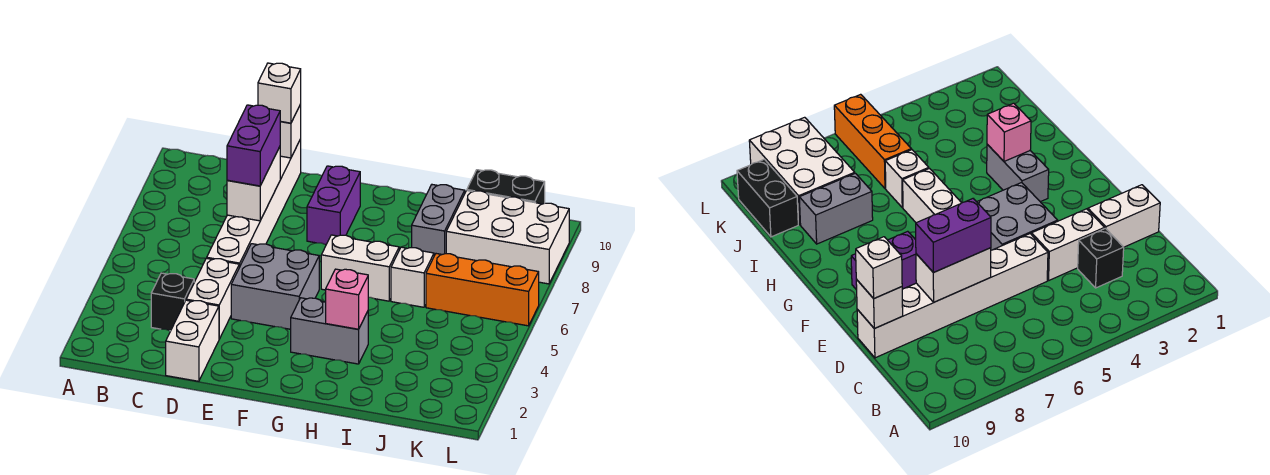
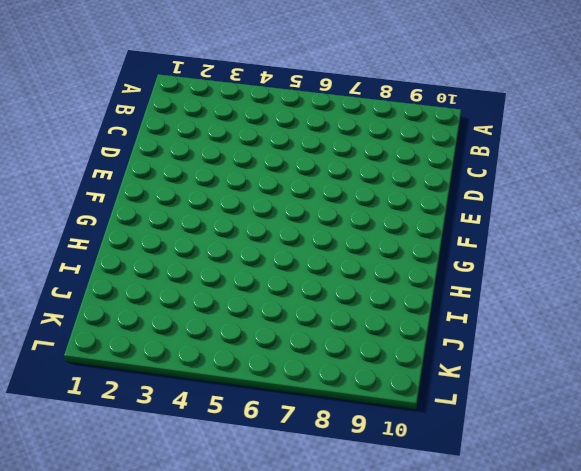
none -> black 1x1 brick [151,273,194,331]
none -> white 1x2 brick [166,300,219,381]
none -> white 1x2 brick [186,258,239,339]

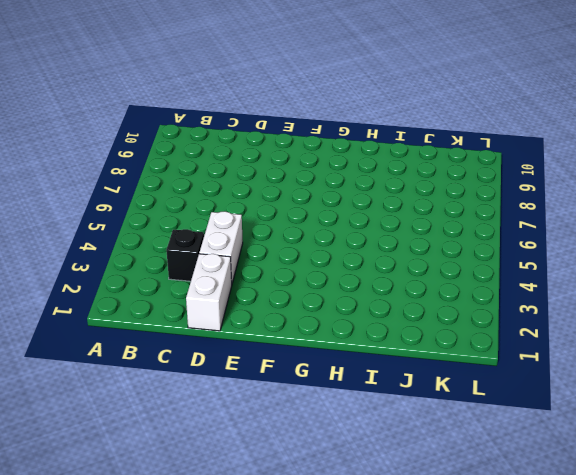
none -> white 1x6 brick [207,139,301,267]
none -> grey 2x2 brick [231,244,319,329]
none -> purple 1x2 brick [307,166,360,245]

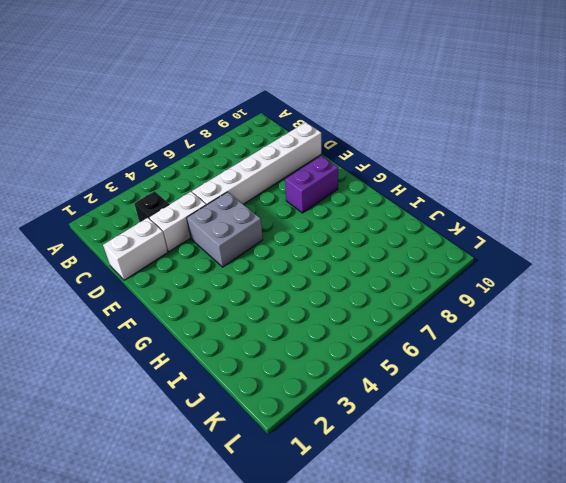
none -> grey 1x2 brick [291,298,368,364]
none -> white 1x2 brick [321,235,399,301]
none -> white 1x1 brick [391,247,434,307]

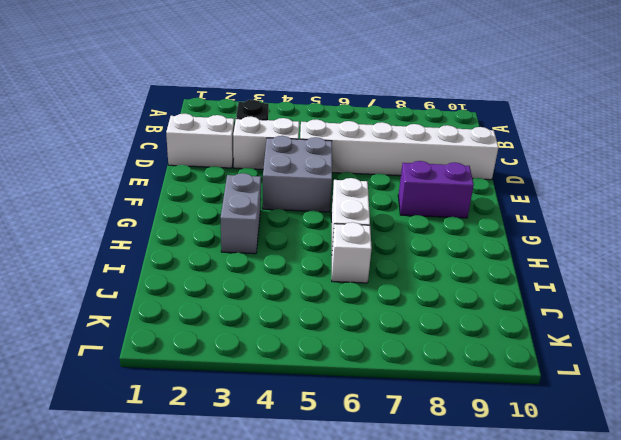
none -> grey 1x2 brick [412,185,465,256]
none -> orange 1x3 brick [426,254,539,326]
none -> white 2x3 brick [446,191,569,284]

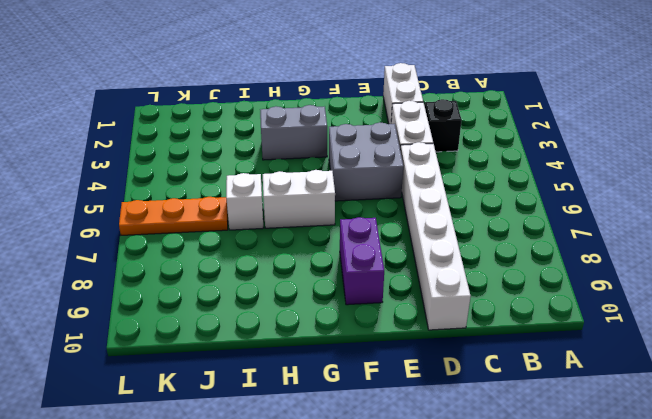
orange 1x3 plate [119,197,228,235] -> orange 1x3 brick [426,254,539,326]
none -> grey 1x2 brick [412,185,465,256]
none -> white 2x3 brick [446,191,569,284]
none -> black 1x2 brick [467,170,545,204]

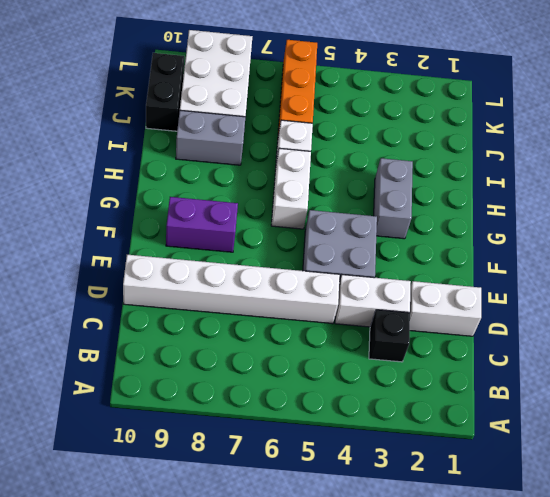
none -> white 1x2 brick [227,147,280,221]
none -> white 1x1 brick [280,104,301,158]
none -> pink 1x1 brick [326,269,368,329]

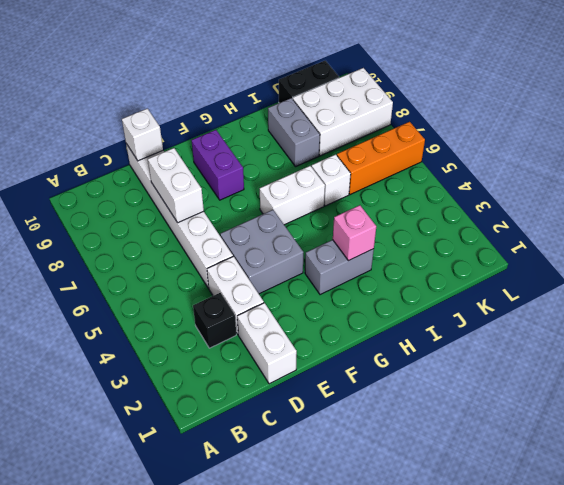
none -> purple 1x2 brick [227,105,281,186]
none -> white 1x1 brick [258,63,301,123]

